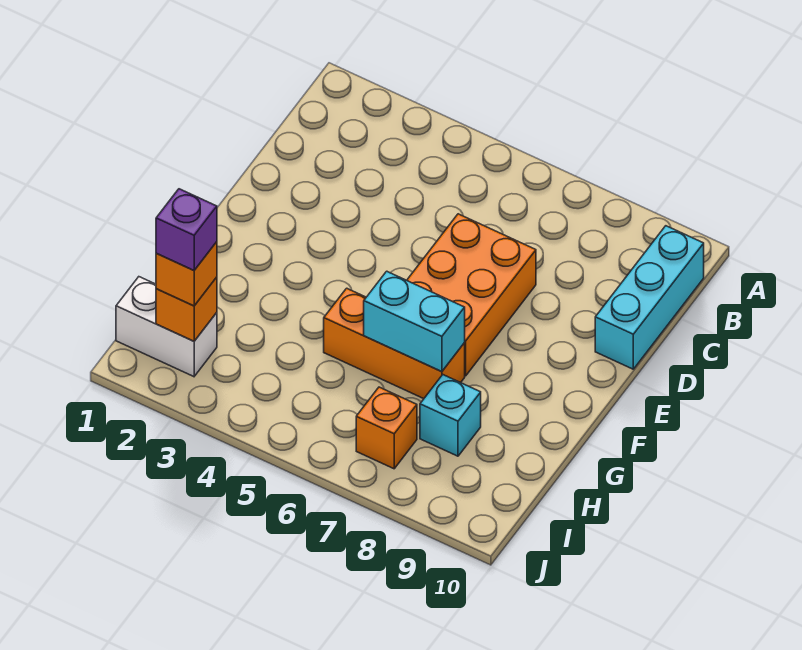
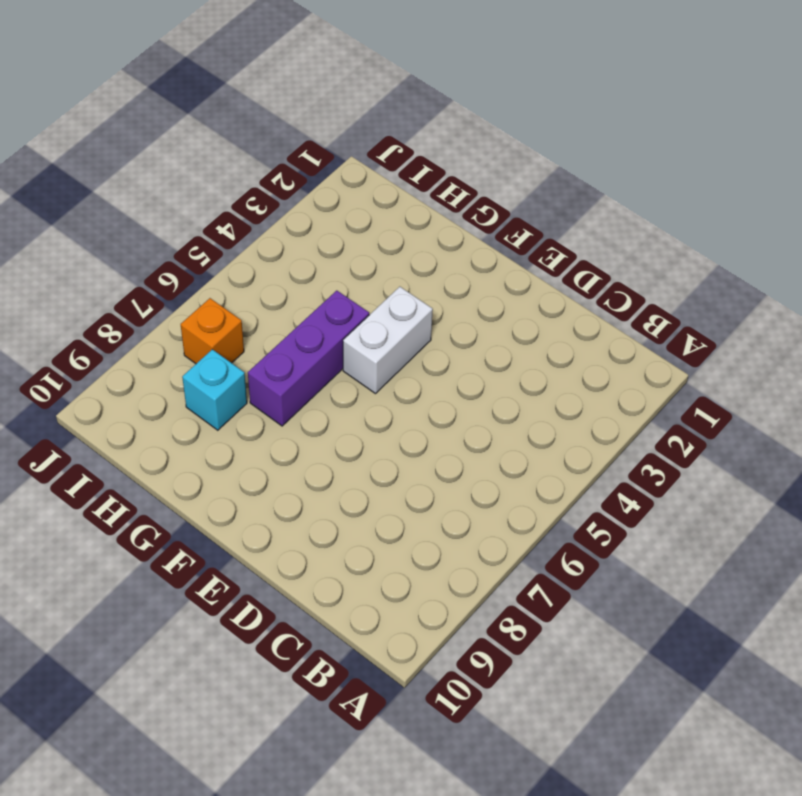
white 1x2 brick [343,287,433,394] -> white 1x2 brick moved to [116,277,217,377]
purple 1x3 brick [248,291,369,426] -> orange 1x3 brick [324,288,465,399]
none -> cyan 1x3 brick [595,226,704,369]
none -> orange 2x3 brick [407,214,536,376]

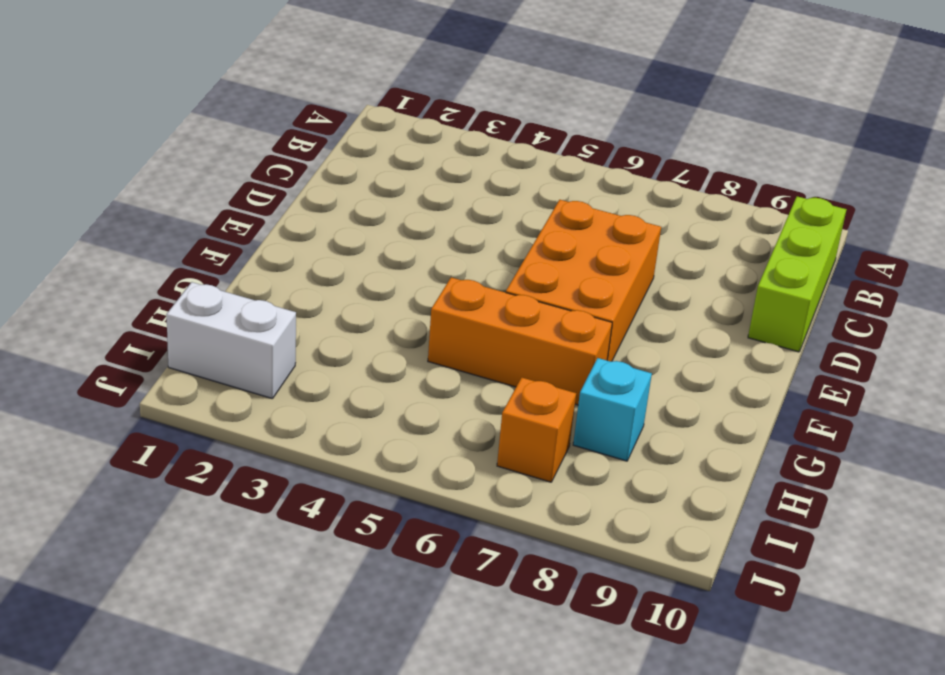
lime 1x3 brick [748,196,847,352] -> cyan 1x3 brick [595,226,704,369]
none -> cyan 1x2 brick [364,271,465,372]
none -> orange 1x1 brick [156,277,217,341]

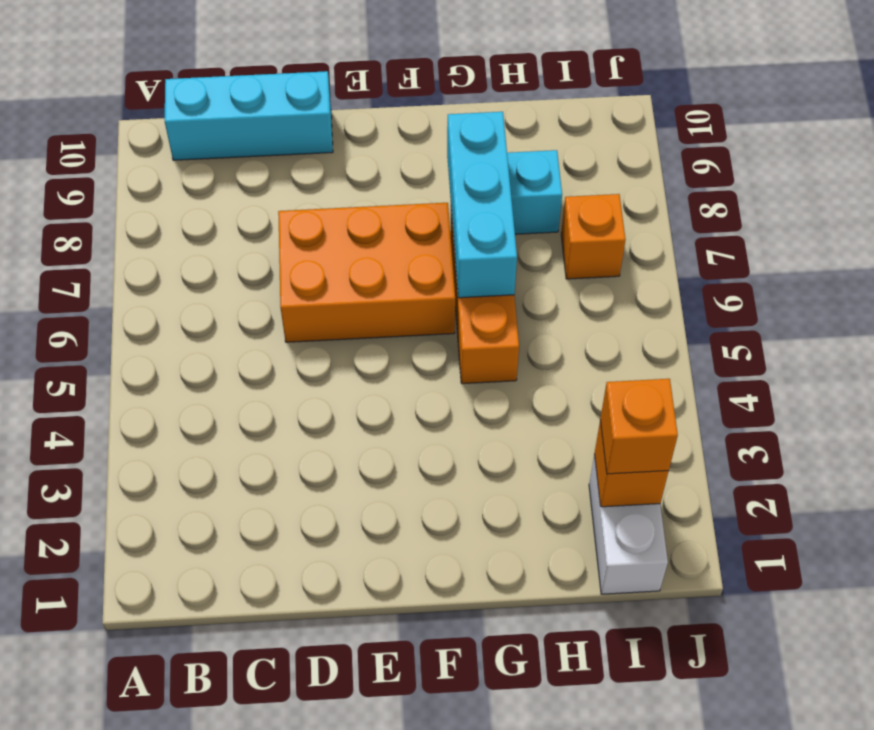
cyan 1x3 brick [447,112,517,298] -> cyan 1x2 brick [364,271,465,372]
none -> purple 1x1 brick [156,189,217,270]

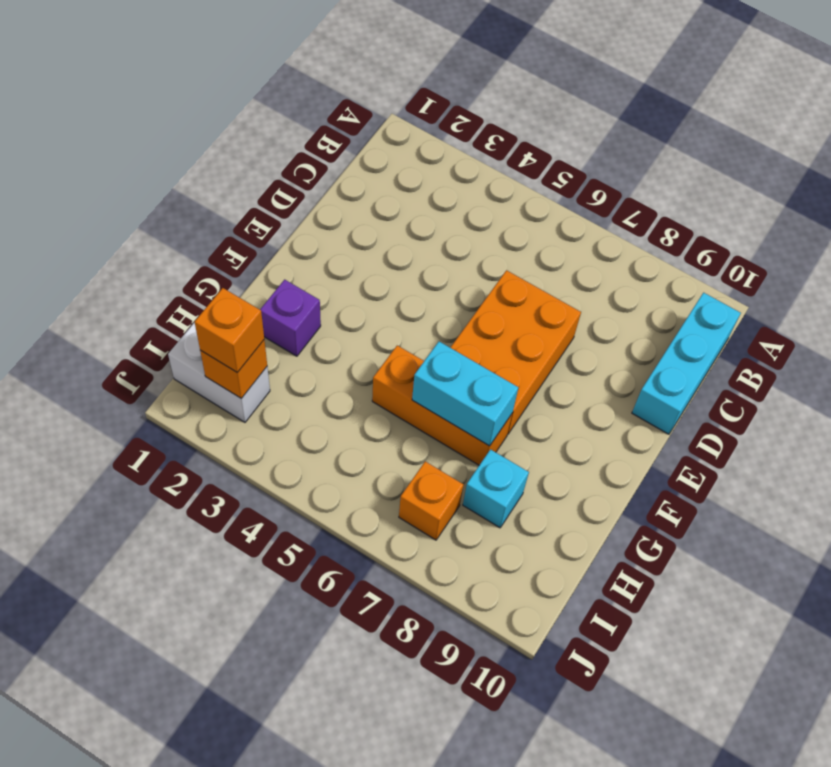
purple 1x1 brick [260,280,321,356] -> purple 1x1 brick moved to [156,189,217,270]

